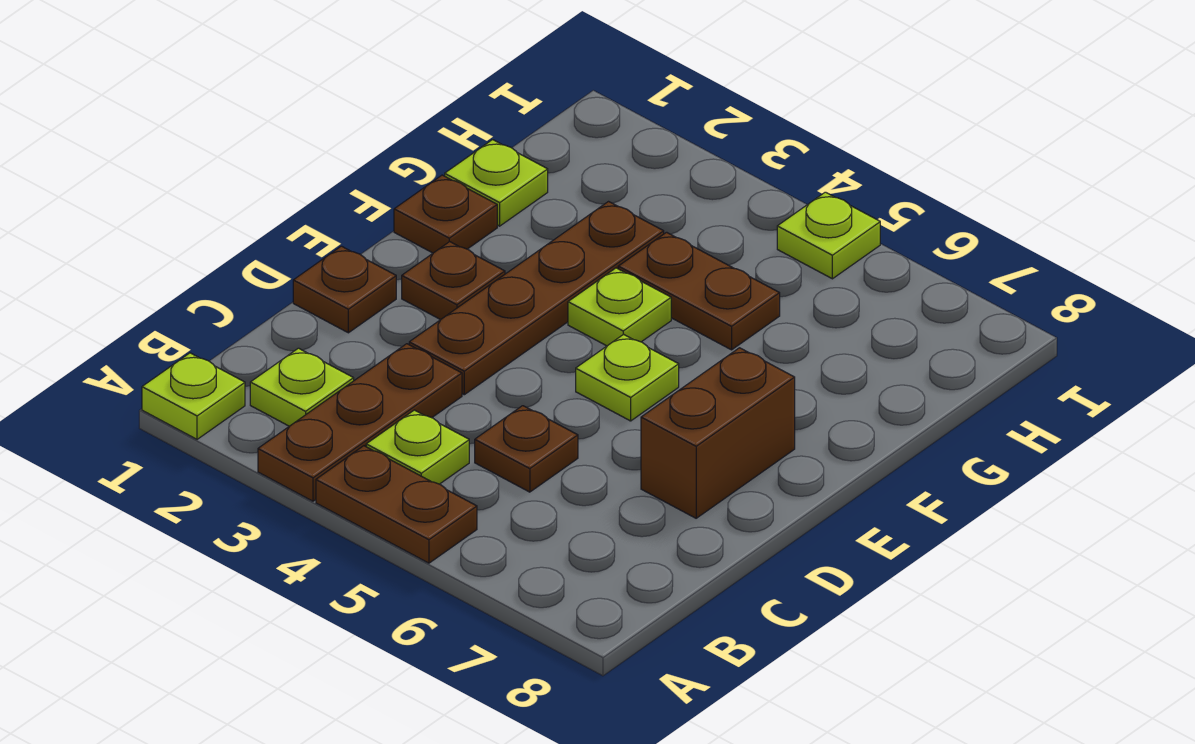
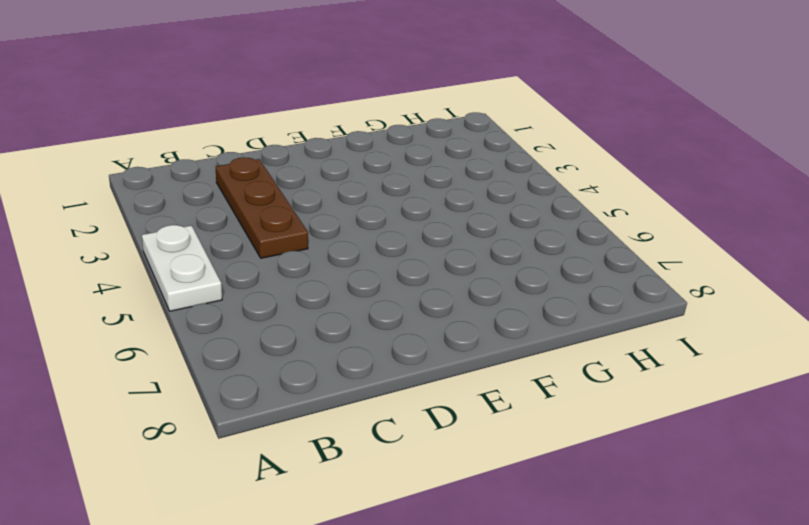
white 1x2 plate [142,225,222,311] -> brown 1x2 plate [316,446,477,563]
brown 1x3 plate [216,157,308,258] -> brown 1x3 plate turned to [258,344,462,501]
none -> lime 1x1 plate [142,353,245,439]
none -> lime 1x1 plate [250,348,354,426]
none -> lime 1x1 plate [366,410,469,484]

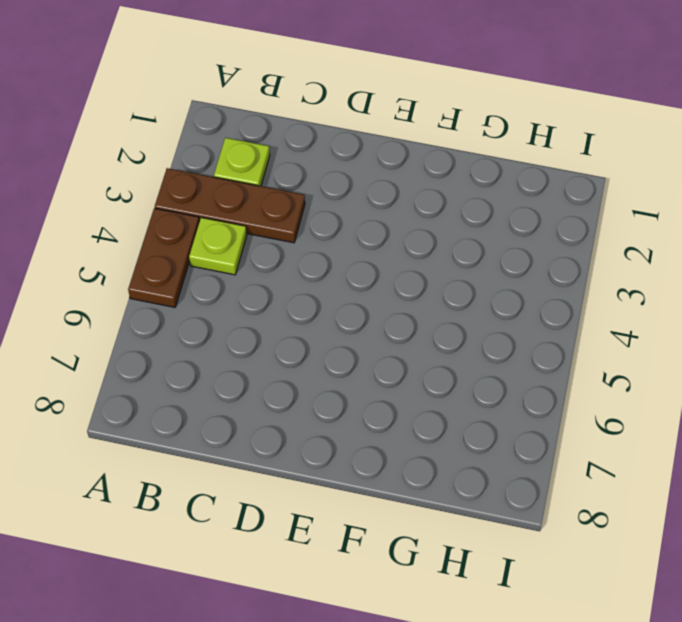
none -> lime 1x1 plate [142,353,245,439]
none -> brown 1x1 plate [475,406,578,492]
none -> brown 1x1 plate [293,246,396,333]

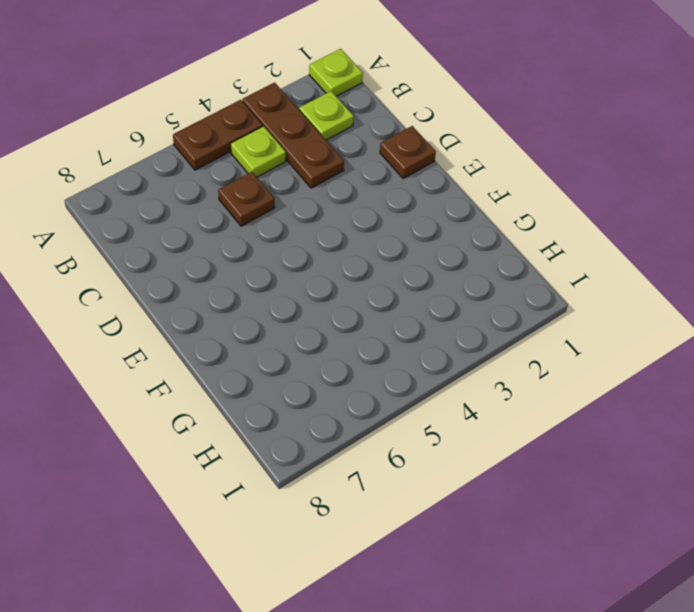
none -> brown 1x4 plate [409,202,664,395]
none -> brown 1x2 brick [641,348,795,518]
none -> brown 1x1 plate [402,242,505,320]

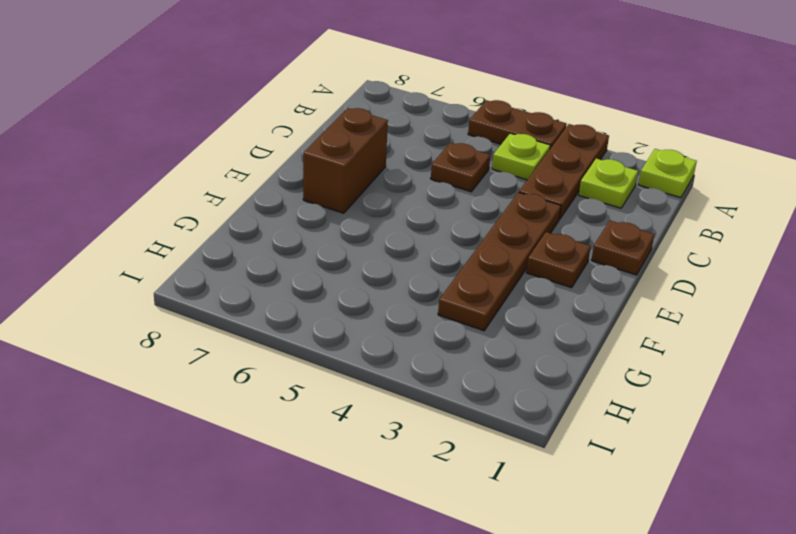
none -> lime 1x1 plate [576,334,679,421]
none -> brown 1x1 plate [394,175,497,253]
none -> lime 1x1 plate [568,268,671,346]

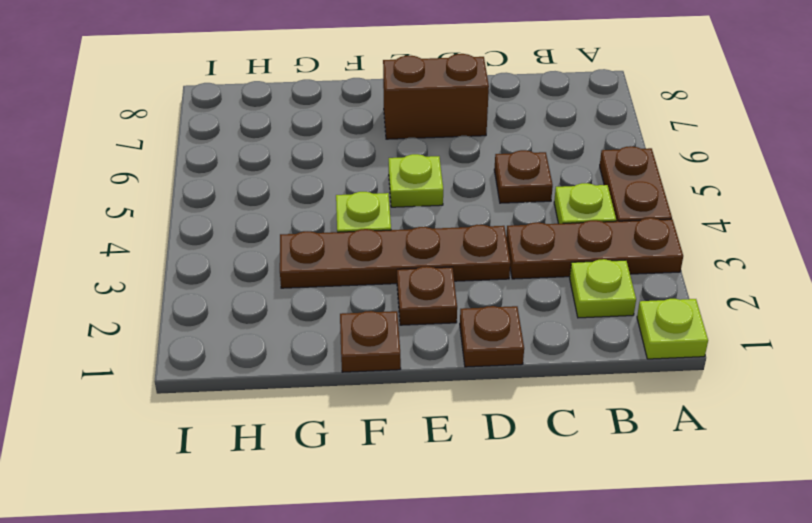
none -> lime 1x1 plate [445,140,548,226]
none -> brown 1x2 plate [618,232,780,350]
none -> lime 1x1 plate [777,192,880,279]

